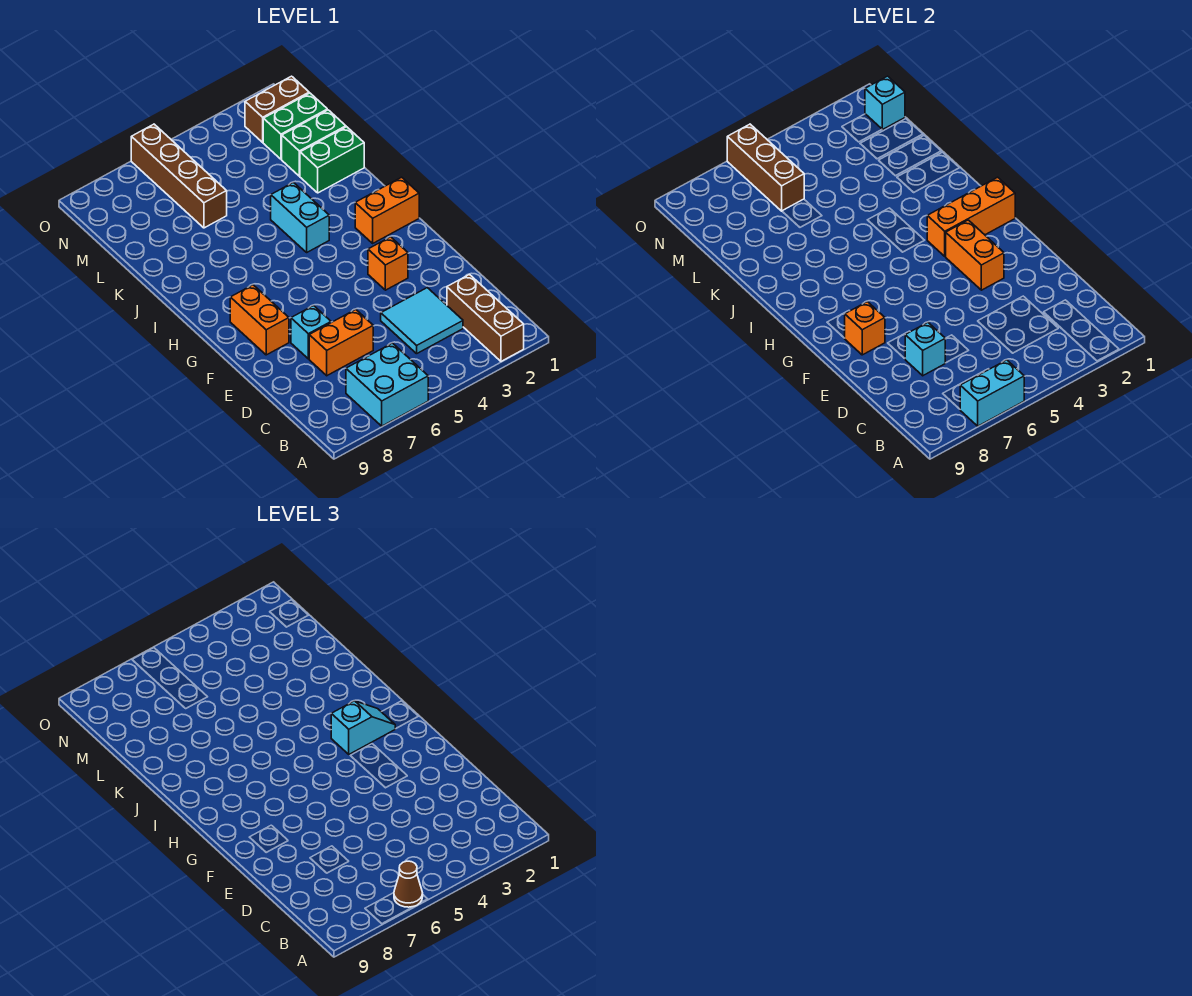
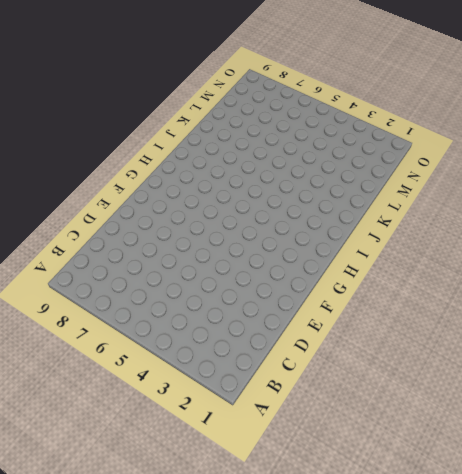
none -> brown 1x3 brick [447,275,524,361]
none -> cyan 2x2 brick [346,343,428,426]
none -> cyan 2x2 tile [381,288,463,354]

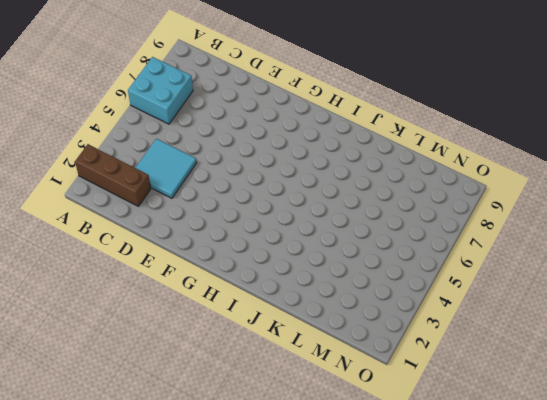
none -> orange 1x2 brick [309,309,373,376]
none -> cyan 1x1 brick [291,306,331,359]
none -> orange 1x1 brick [368,237,408,290]

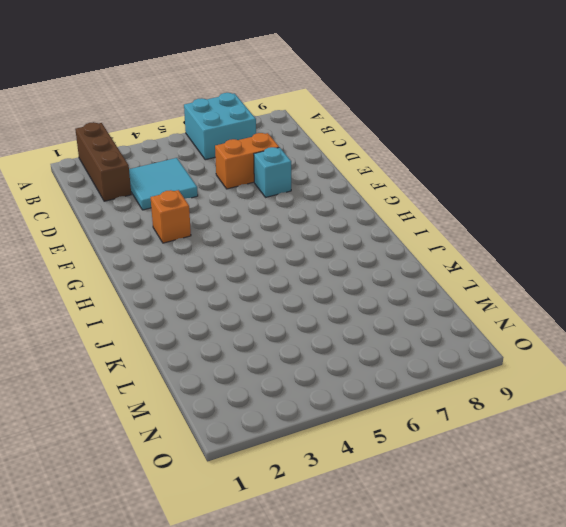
none -> orange 1x2 brick [230,285,289,355]
none -> orange 1x2 brick [355,177,419,243]
none -> cyan 1x2 brick [271,183,329,252]

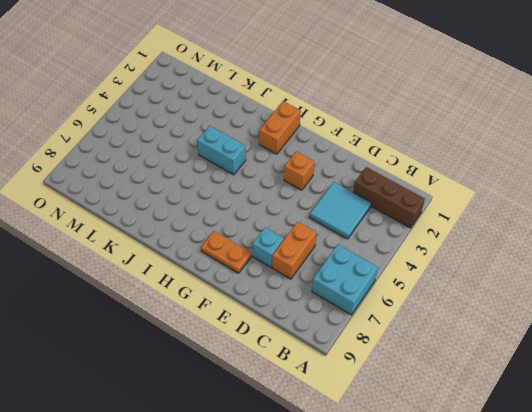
orange 1x2 plate [201,231,251,273] -> orange 1x2 brick [230,285,289,355]
none -> green 1x2 brick [300,127,364,193]
none -> green 1x2 brick [282,110,346,176]
none -> brown 1x4 brick [131,124,227,228]

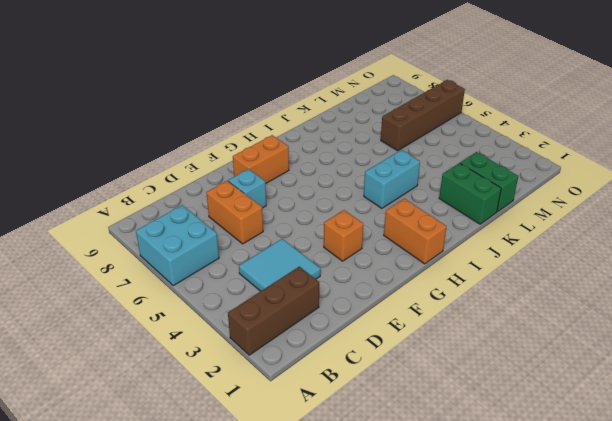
none -> green 1x2 brick [263,93,327,159]
none -> brown 1x2 brick [245,76,309,142]
none -> cyan 1x2 brick [960,360,1024,426]

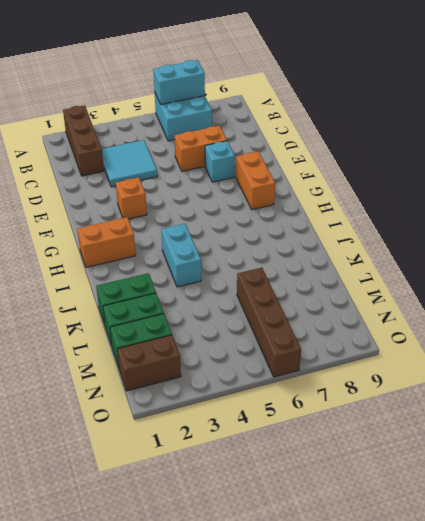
none -> cyan 1x1 brick [905,323,945,376]
none -> orange 1x2 brick [946,220,1004,290]
none -> orange 1x1 brick [845,302,885,355]

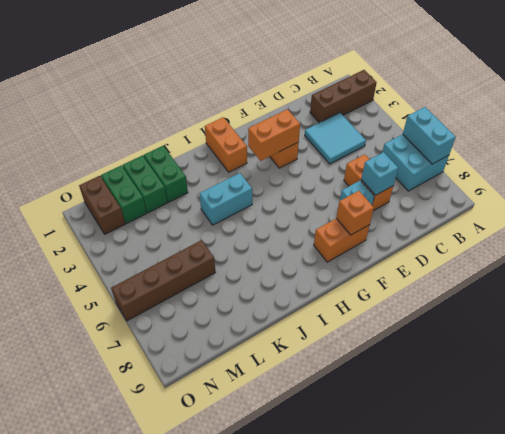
none -> orange 1x3 brick [927,177,1015,256]
none -> brown 1x3 brick [727,124,804,211]
none -> cyan 1x1 brick [865,76,905,130]

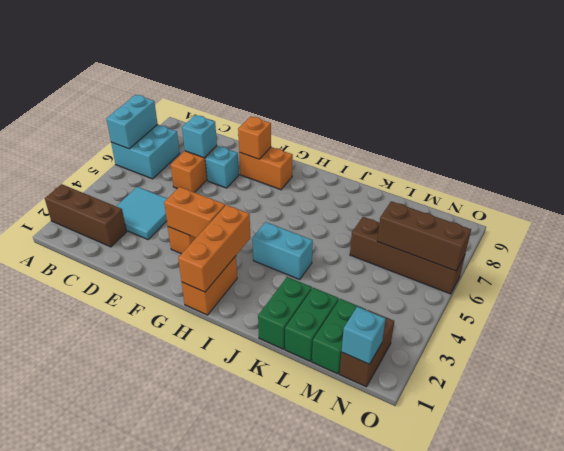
none -> brown 1x1 cone [394,861,423,907]
none -> cyan 1x2 slope [331,701,395,754]

